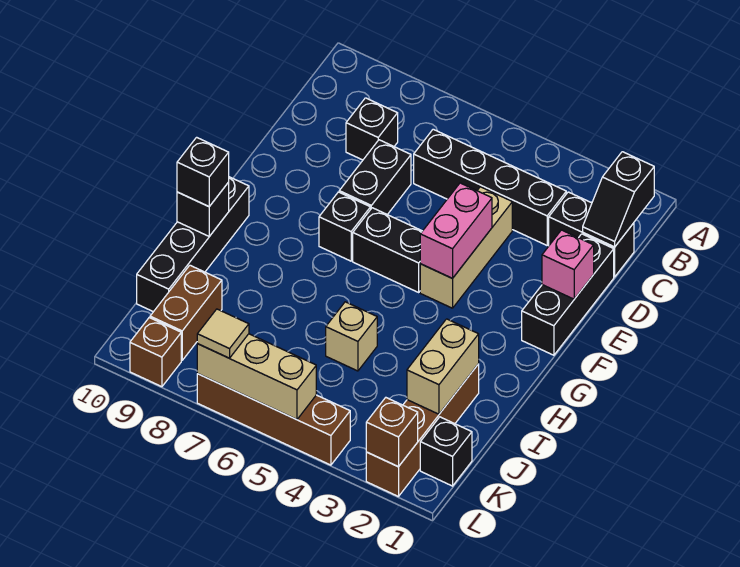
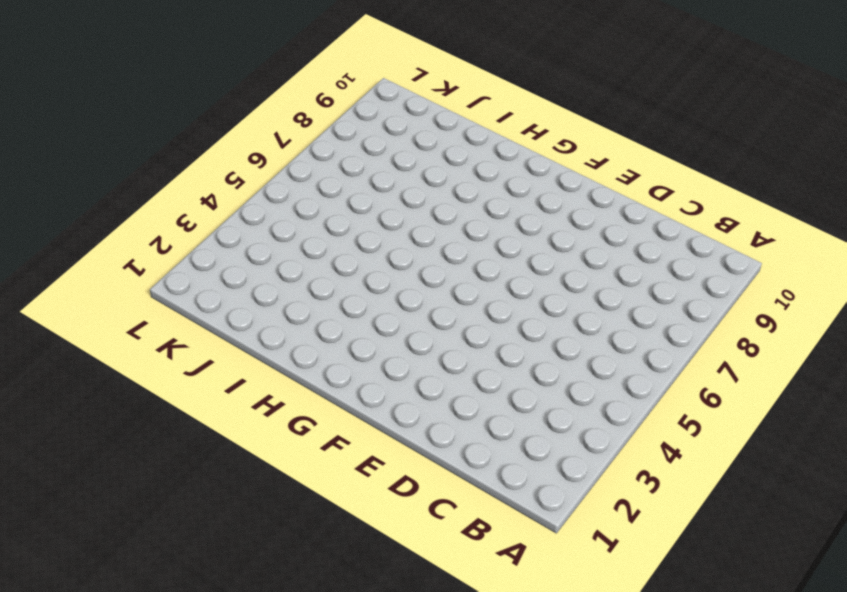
none -> black 1x2 brick [549,192,634,277]
none -> black 1x4 brick [414,129,566,245]
none -> black 1x1 brick [346,98,398,160]

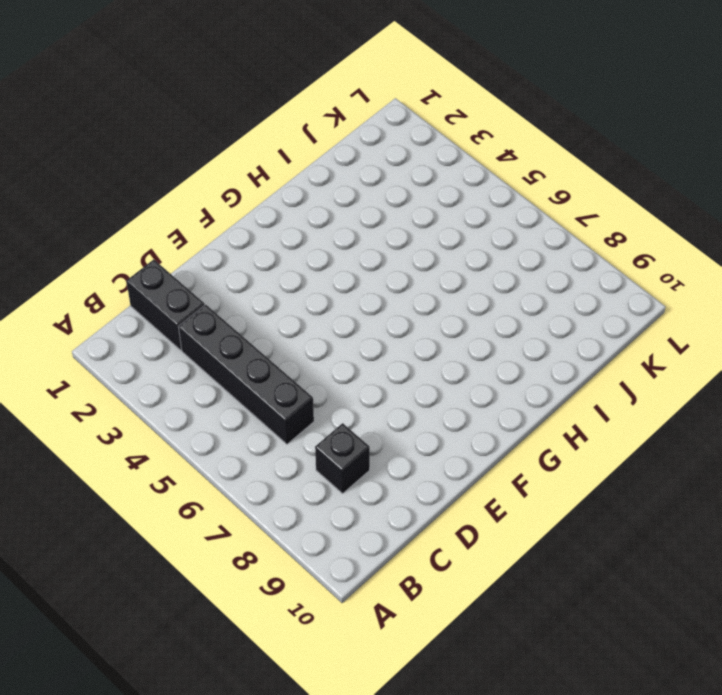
none -> black 1x3 brick [522,234,614,355]
none -> tan 1x3 brick [420,187,512,308]
none -> black 1x2 brick [339,140,411,215]

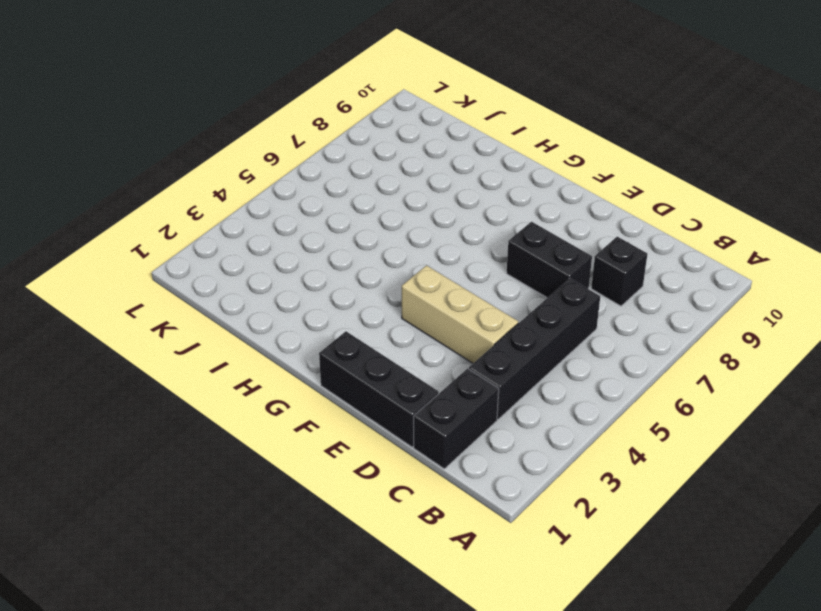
none -> black 1x2 brick [353,208,422,292]
none -> black 1x1 brick [319,192,371,261]
none -> black 1x4 brick [137,177,249,312]

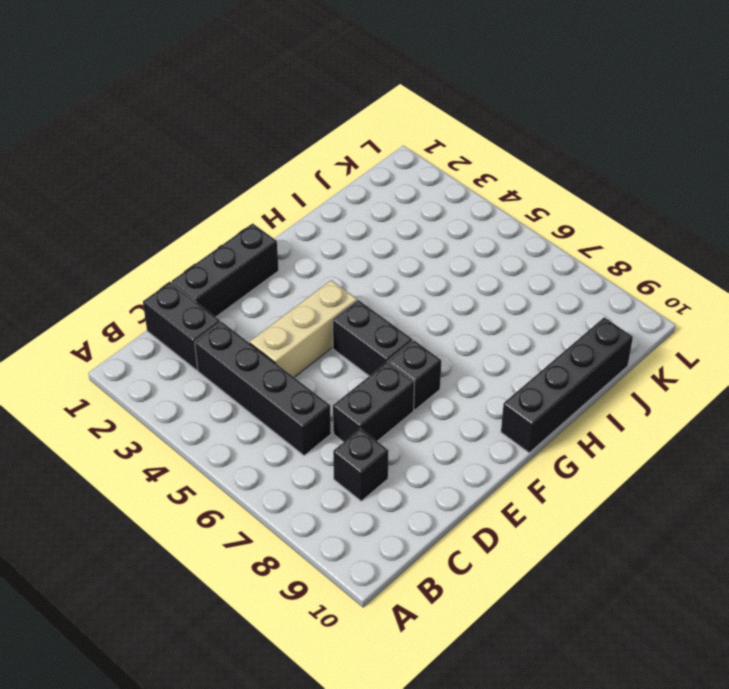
none -> brown 1x4 brick [366,364,479,497]
none -> tan 1x1 brick [326,302,377,371]
none -> brown 1x2 brick [150,265,222,360]

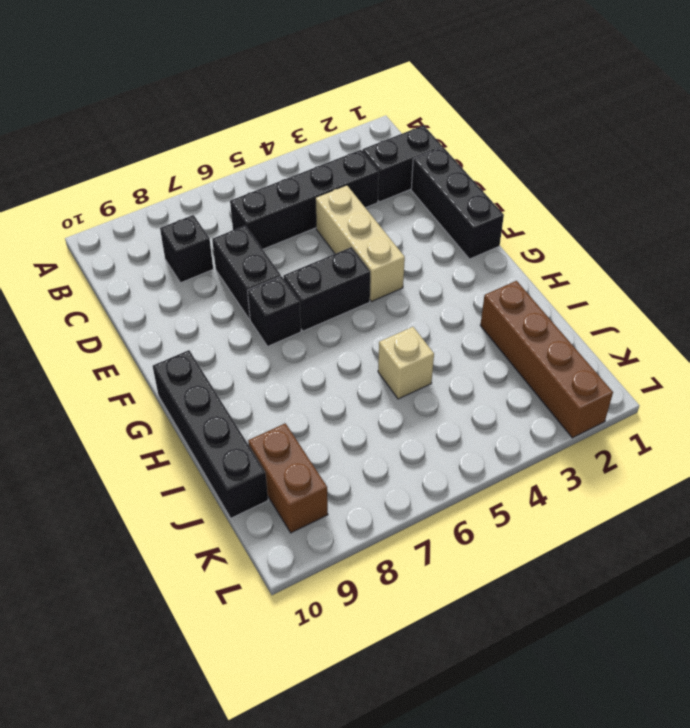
none -> black 1x1 brick [420,417,472,486]
none -> brown 1x4 brick [197,374,350,465]
none -> brown 1x1 brick [130,318,181,387]

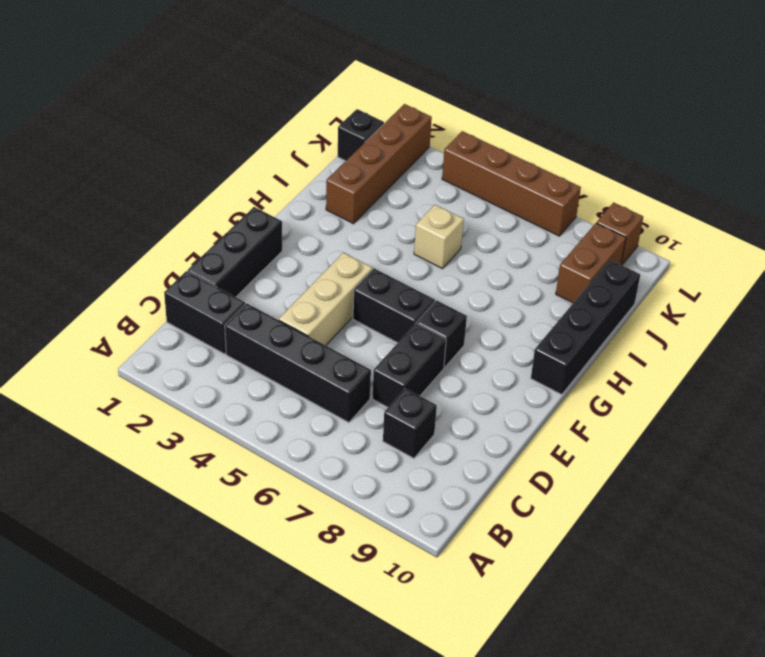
none -> black 1x2 slope [583,152,654,247]
none -> pink 1x1 brick [542,230,594,299]
none -> pink 1x2 brick [420,183,492,278]

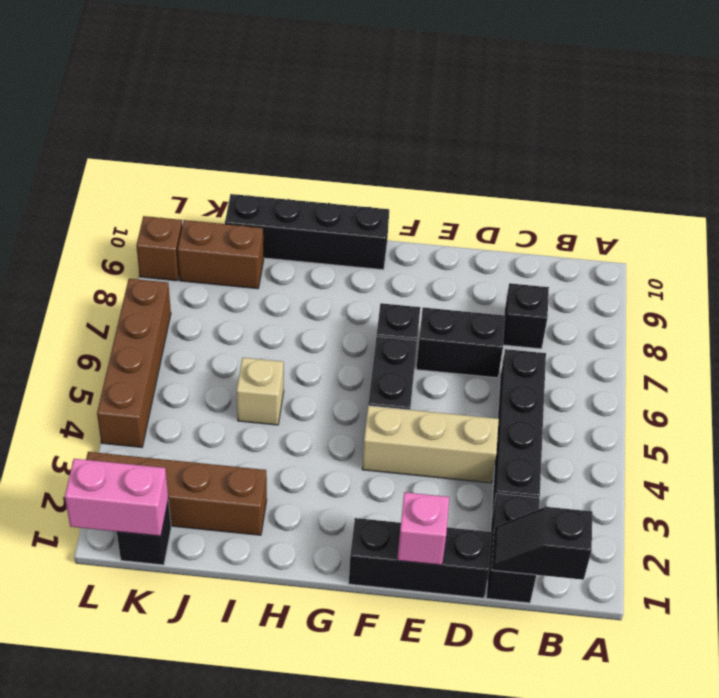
pink 1x2 brick [65,459,168,536] -> pink 1x2 brick moved to [420,183,492,278]
none -> black 1x1 brick [177,182,229,236]
none -> tan 1x2 brick [407,319,479,414]
none -> brown 1x1 brick [366,398,418,467]

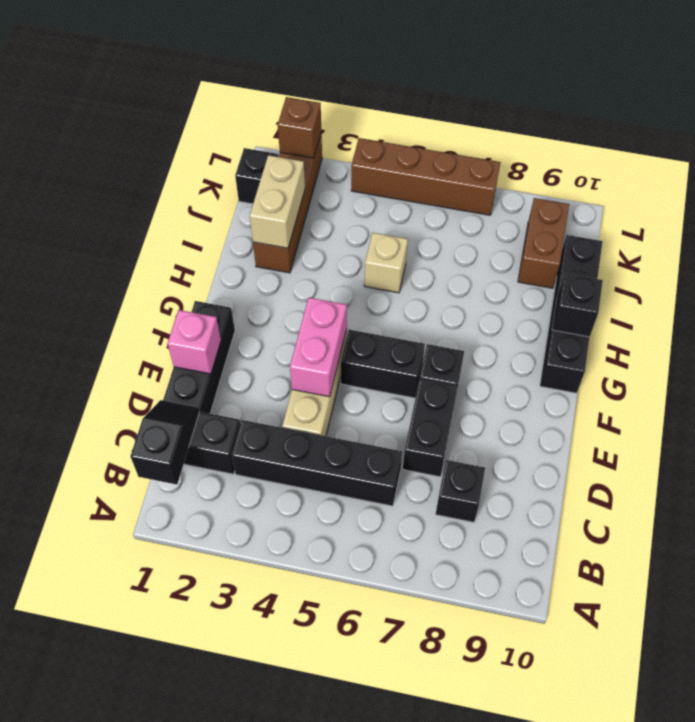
none -> brown 1x1 brick [130,318,181,387]
none -> tan 1x3 brick [197,334,316,420]
none -> black 1x1 brick [177,137,229,206]

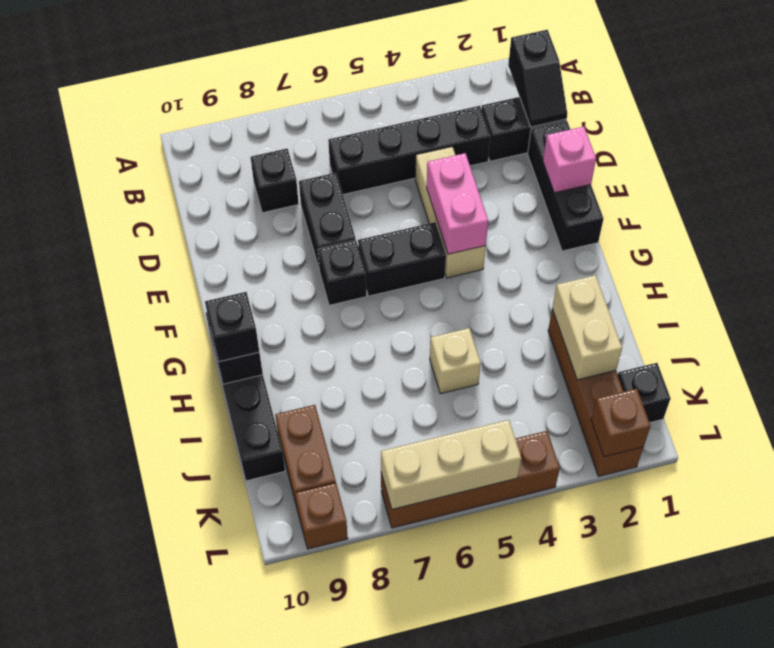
none -> tan 1x1 tile [197,309,249,358]

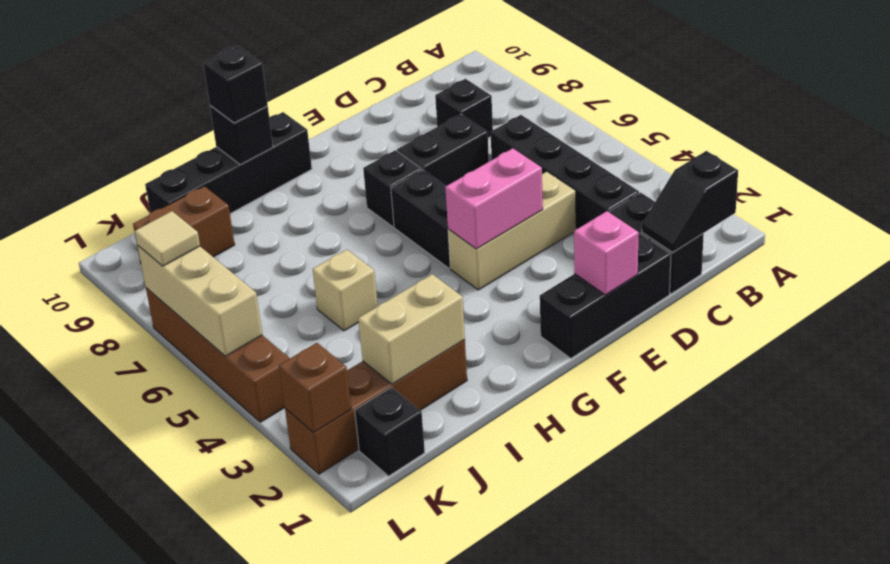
none -> brown 1x1 brick [130,318,181,387]

